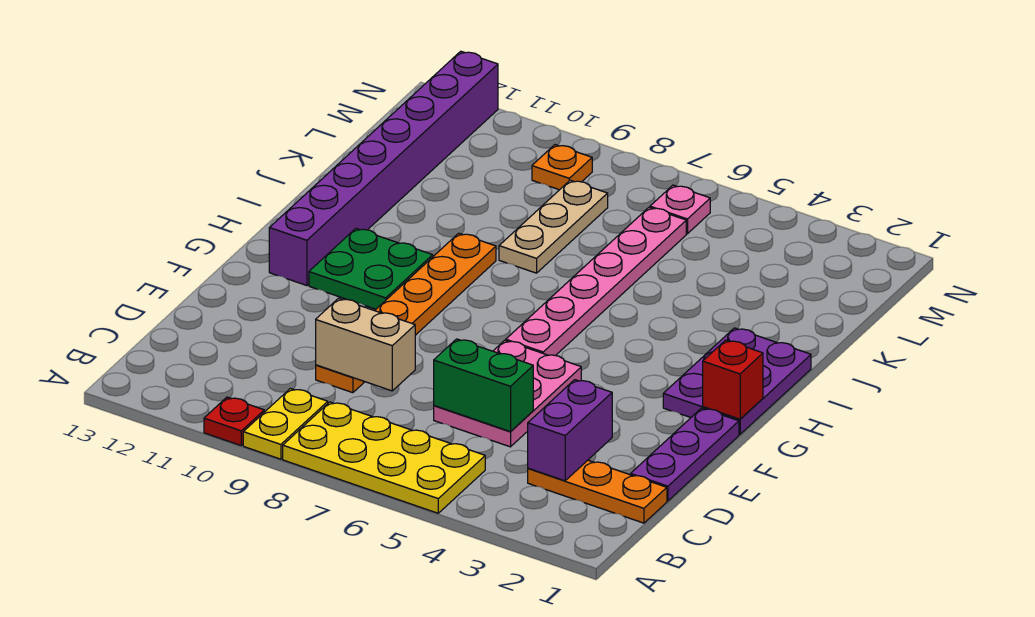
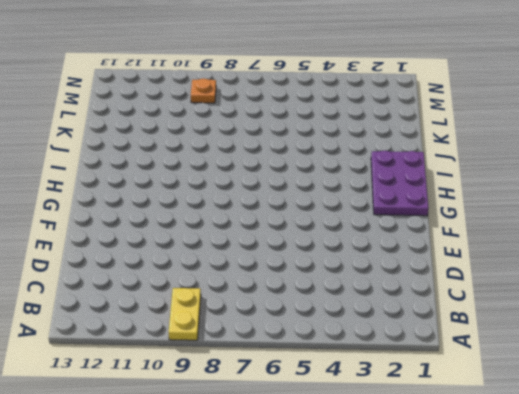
none -> yellow 2x4 plate [283,402,485,513]
none -> red 1x1 plate [204,397,264,445]
none -> orange 1x3 plate [528,460,667,523]

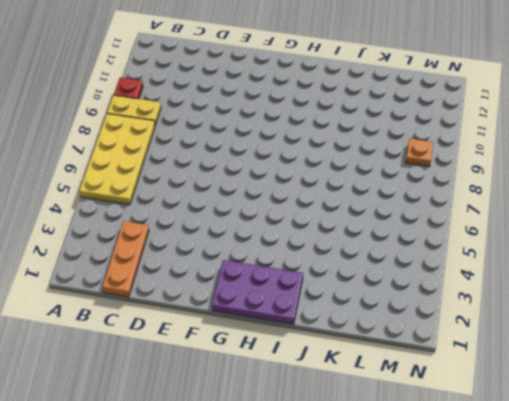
none -> purple 1x3 plate [631,408,739,501]
none -> pink 2x3 plate [434,340,581,447]
none -> orange 1x6 plate [316,233,496,393]

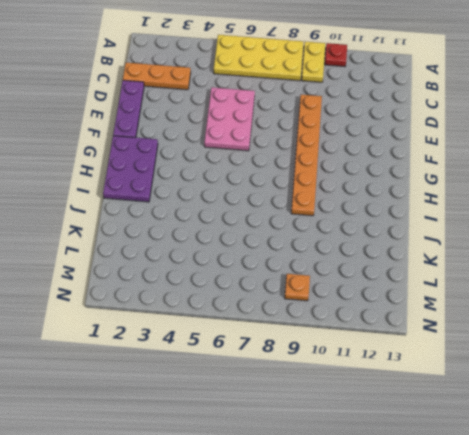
none -> pink 1x6 plate [506,207,686,356]
none -> green 2x2 plate [309,229,433,309]
none -> purple 1x8 brick [269,51,498,286]

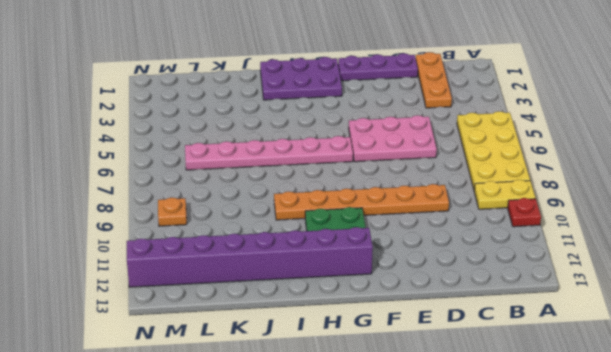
none -> tan 1x3 plate [499,180,608,273]
none -> pink 1x1 plate [650,185,710,234]
none -> purple 1x2 brick [528,380,612,481]

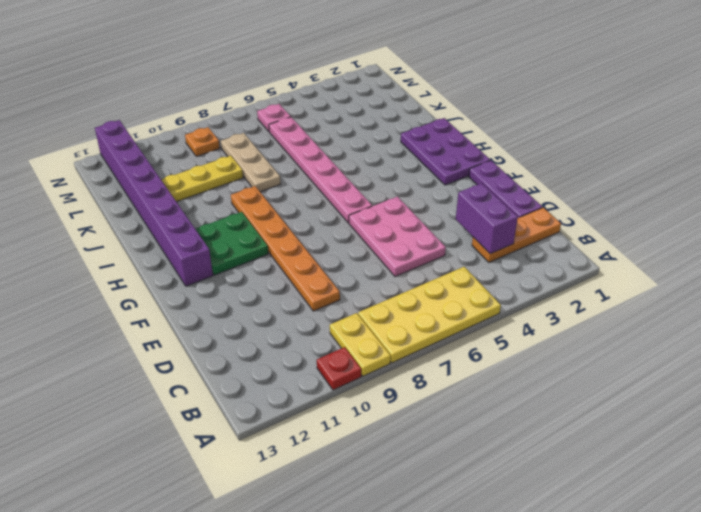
yellow 1x3 plate [161,156,243,202] -> none
none -> green 1x2 brick [434,339,533,432]
none -> tan 1x2 brick [316,298,415,391]
none -> red 1x1 brick [703,340,763,419]

